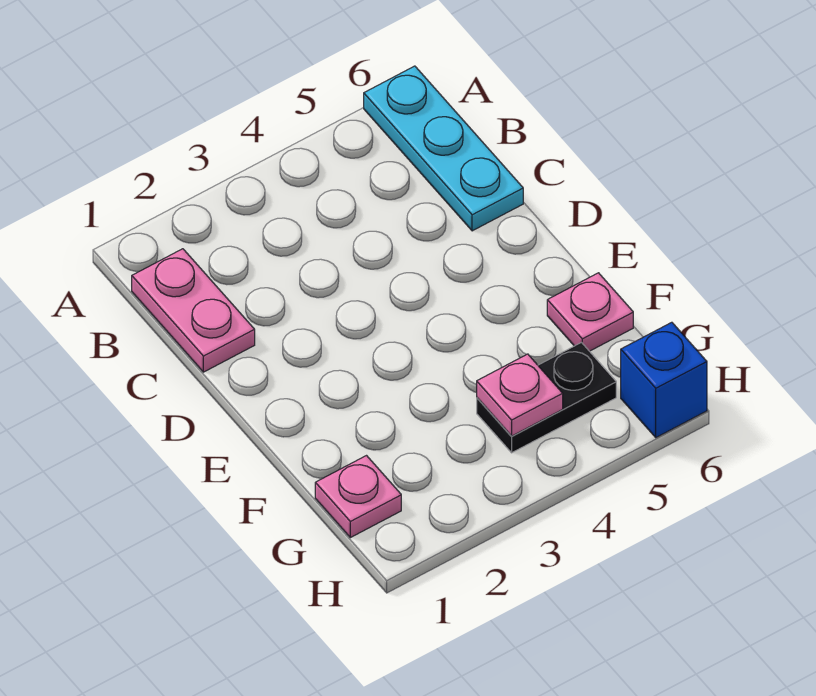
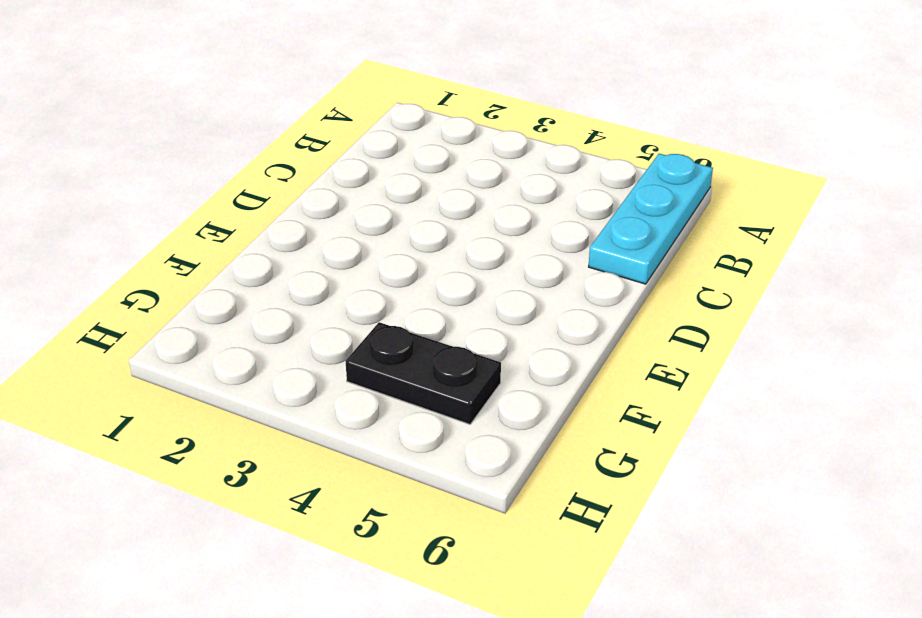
none -> pink 1x2 plate [132,249,255,372]
none -> pink 1x1 plate [547,273,633,351]

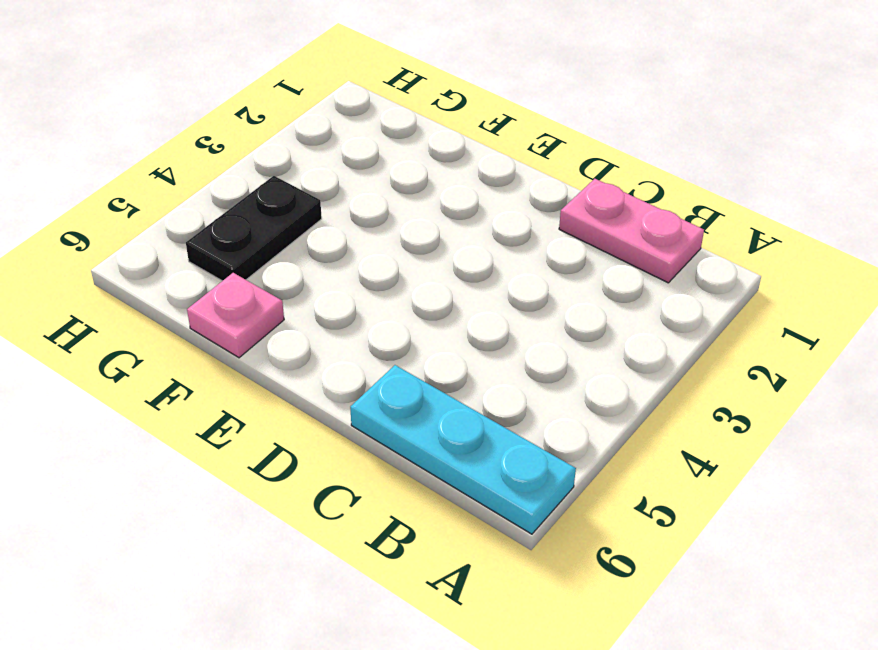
none -> pink 1x1 plate [315,456,401,538]
none -> blue 1x1 brick [621,322,707,437]

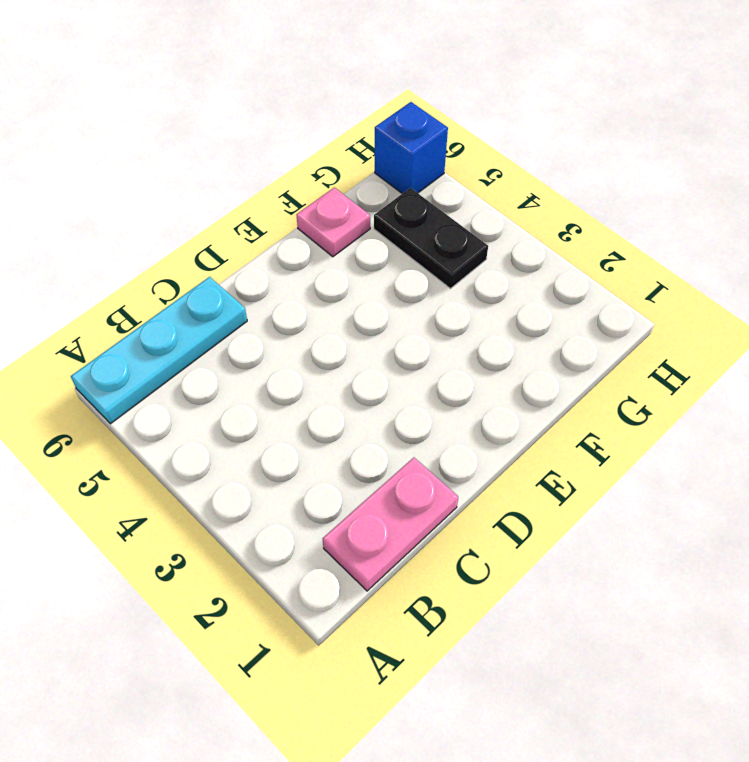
none -> pink 1x1 plate [315,456,401,538]
none -> pink 1x1 plate [477,354,563,436]

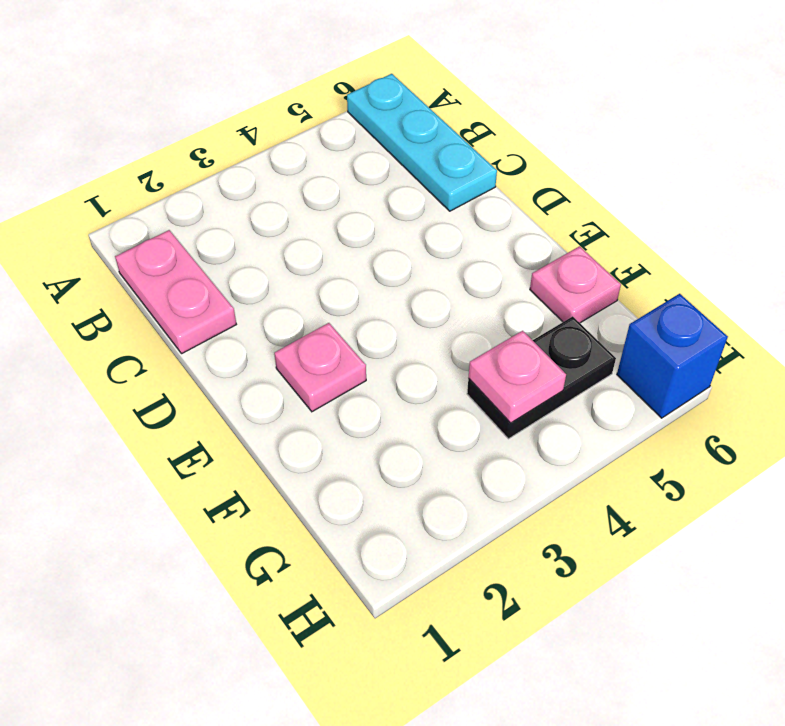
pink 1x1 plate [274,323,366,412] -> pink 1x1 plate moved to [315,456,401,538]

